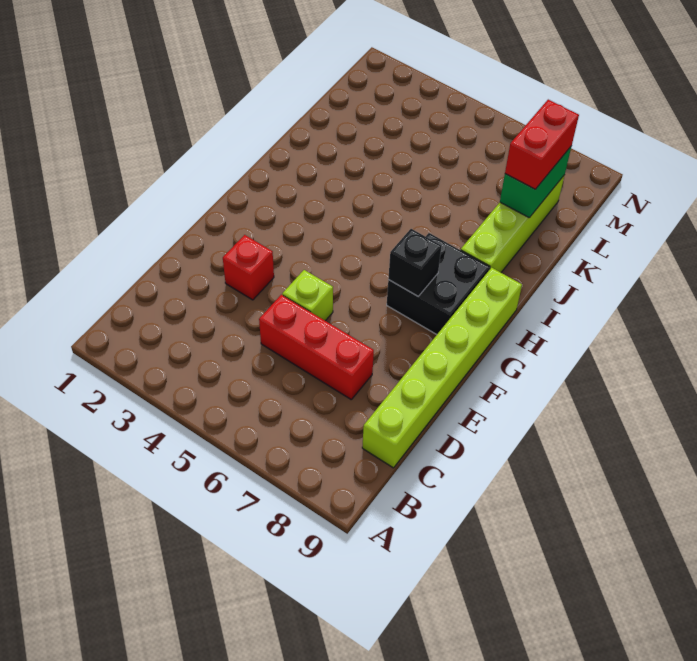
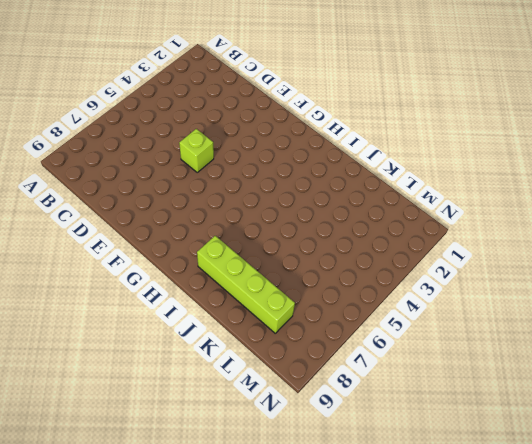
none -> lime 1x6 brick [362,268,522,468]
none -> red 1x3 brick [259,295,374,399]

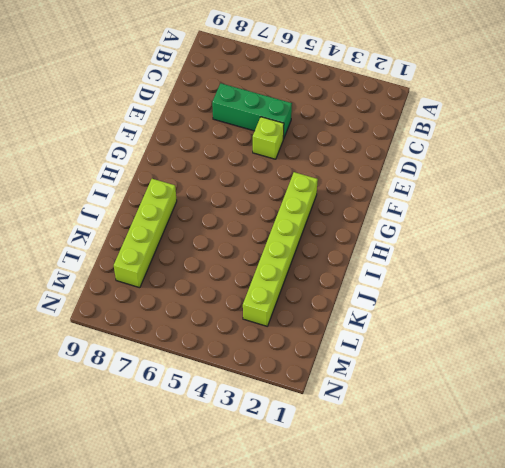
green 1x3 brick [212,83,292,139] -> red 1x3 brick [259,295,374,399]
lime 1x6 brick [243,172,318,326] -> lime 1x6 brick moved to [362,268,522,468]
none -> red 1x1 brick [223,235,274,300]
none -> black 2x2 brick [387,233,490,335]

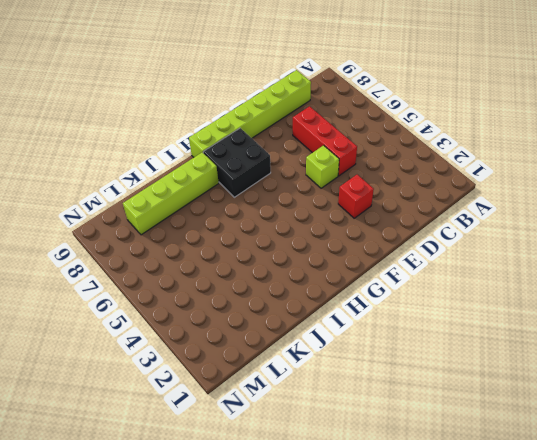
none -> black 1x1 brick [388,229,441,296]
none -> green 1x2 brick [500,147,571,218]

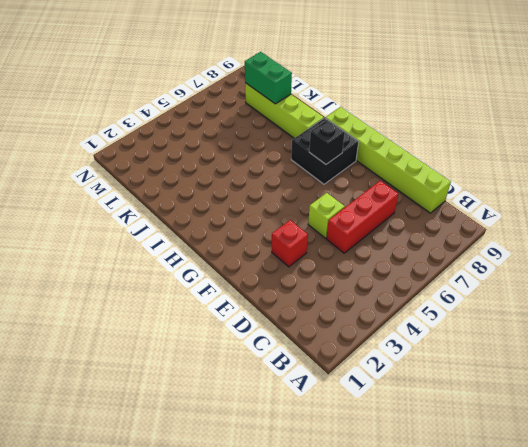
none -> red 1x2 brick [505,100,579,189]

